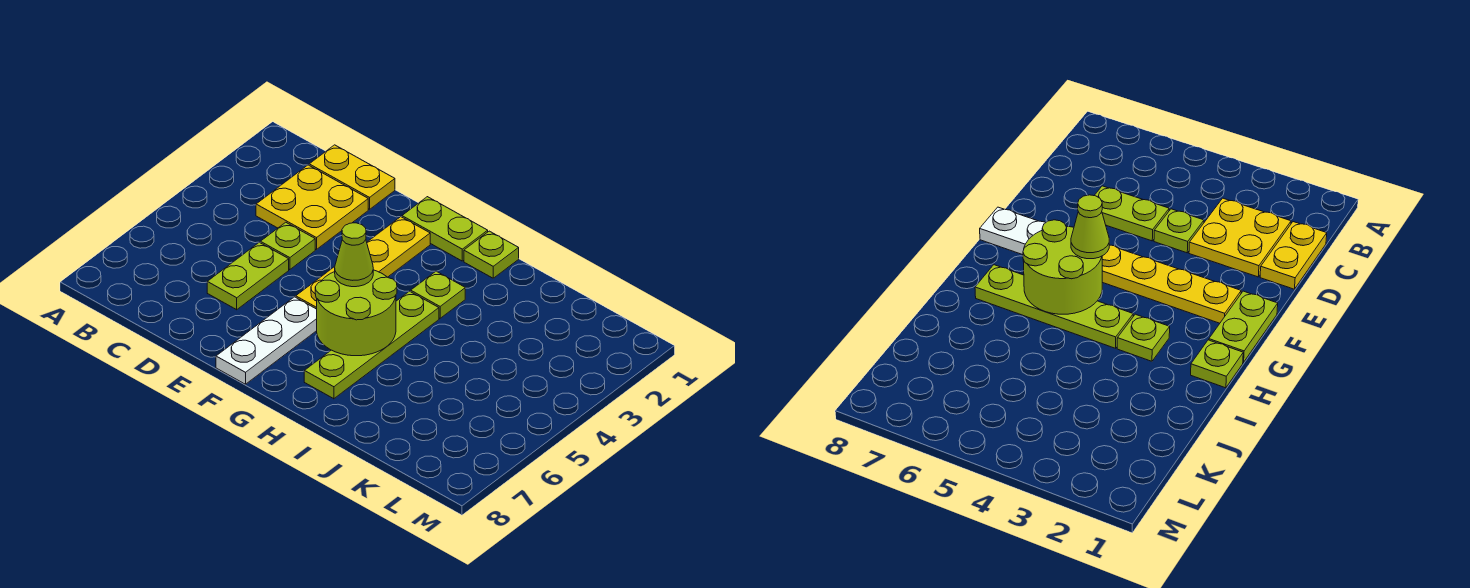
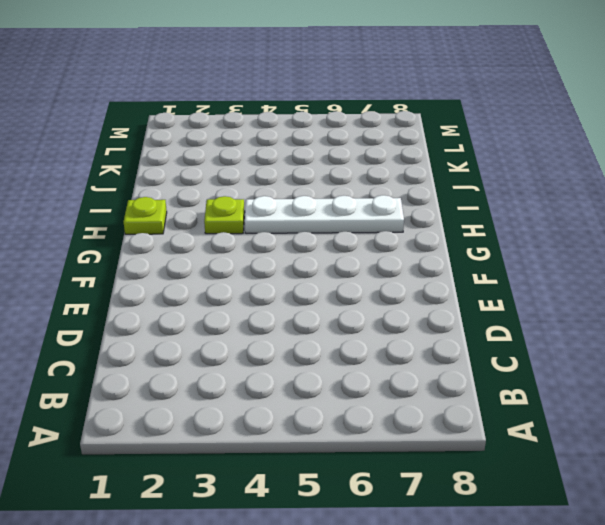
white 1x4 plate [245,195,404,233] -> lime 1x4 plate [304,291,439,399]
none -> yellow 1x2 plate [309,145,395,209]
none -> yellow 2x2 plate [256,165,368,250]
none -> lime 1x1 plate [261,222,315,270]

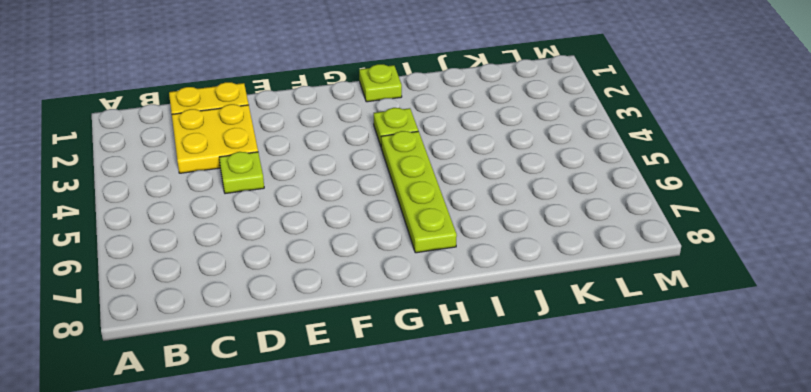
none -> lime 1x2 plate [207,242,289,310]
none -> lime 1x2 plate [402,197,488,261]
none -> yellow 1x4 plate [296,217,430,309]

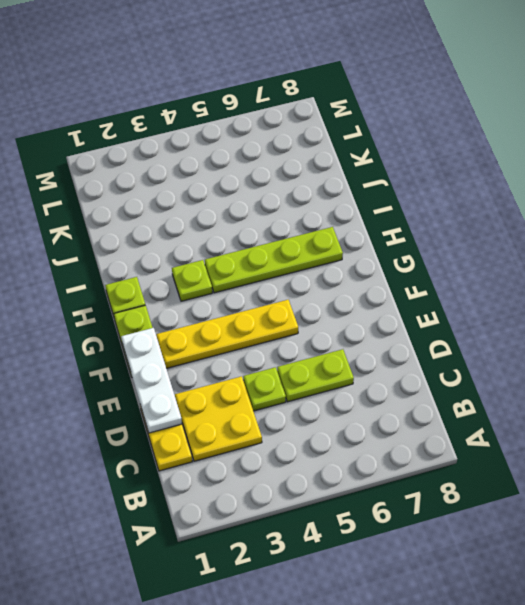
white 1x3 plate [121,328,182,433] -> white 1x3 plate turned to [216,297,317,384]
none -> lime 2x2 round brick [315,270,397,356]
none -> lime 1x1 cone [335,223,373,287]

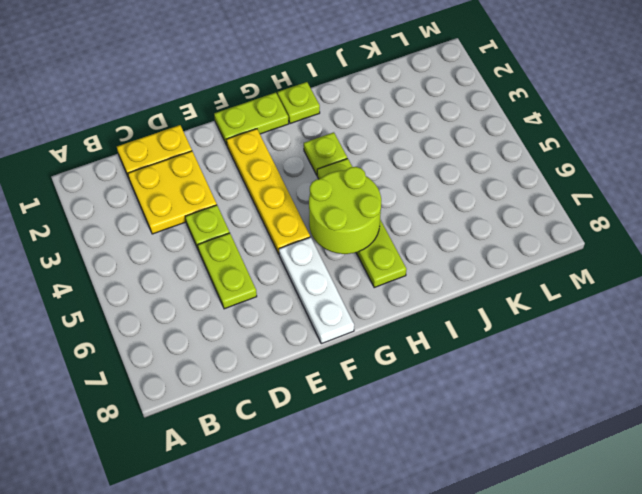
none -> lime 1x1 cone [335,223,373,287]

